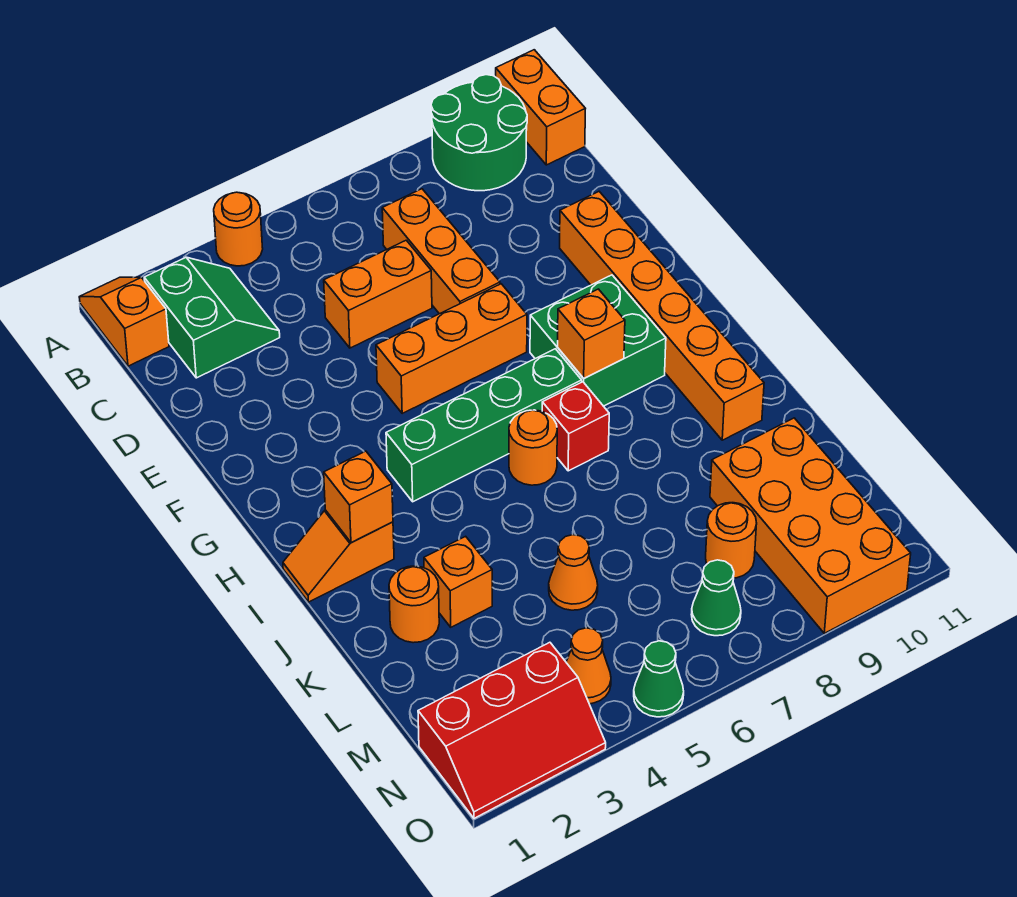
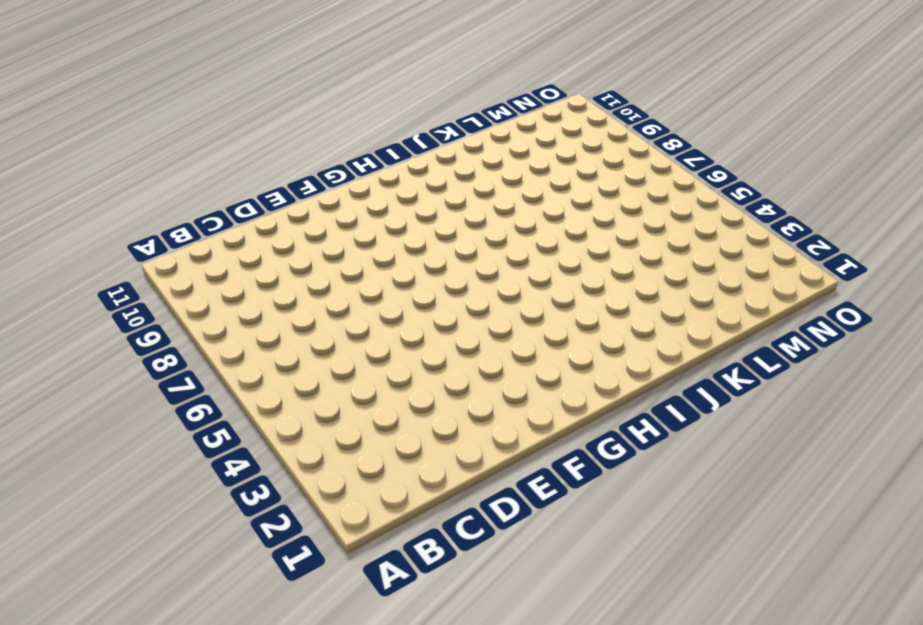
none -> orange 1x2 slope [79,277,169,366]
none -> orange 1x1 round brick [214,192,263,266]
none -> green 2x2 round brick [431,75,527,191]

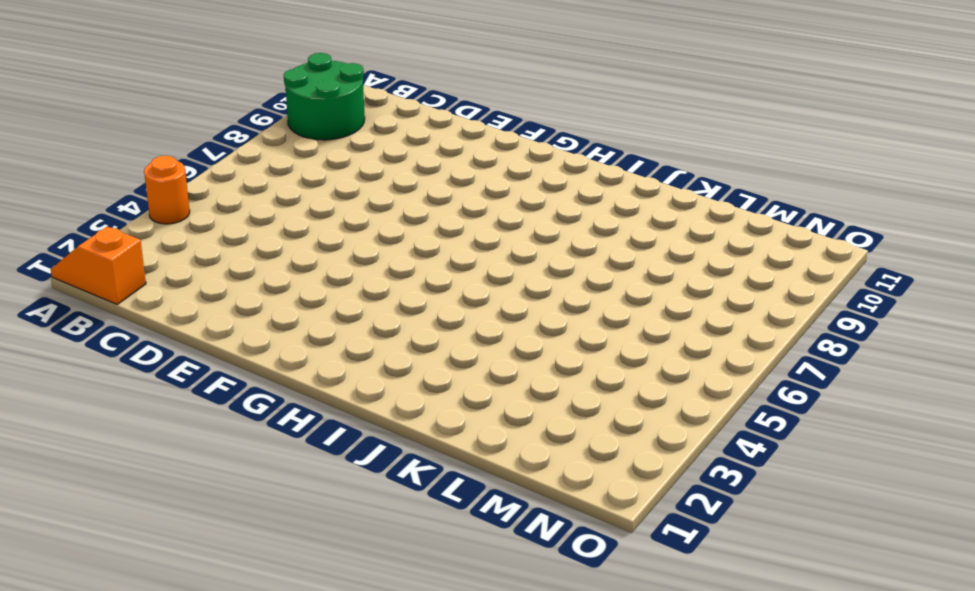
none -> orange 1x2 brick [496,50,585,165]
none -> green 2x2 slope [144,257,280,378]
none -> orange 1x3 brick [382,189,500,314]

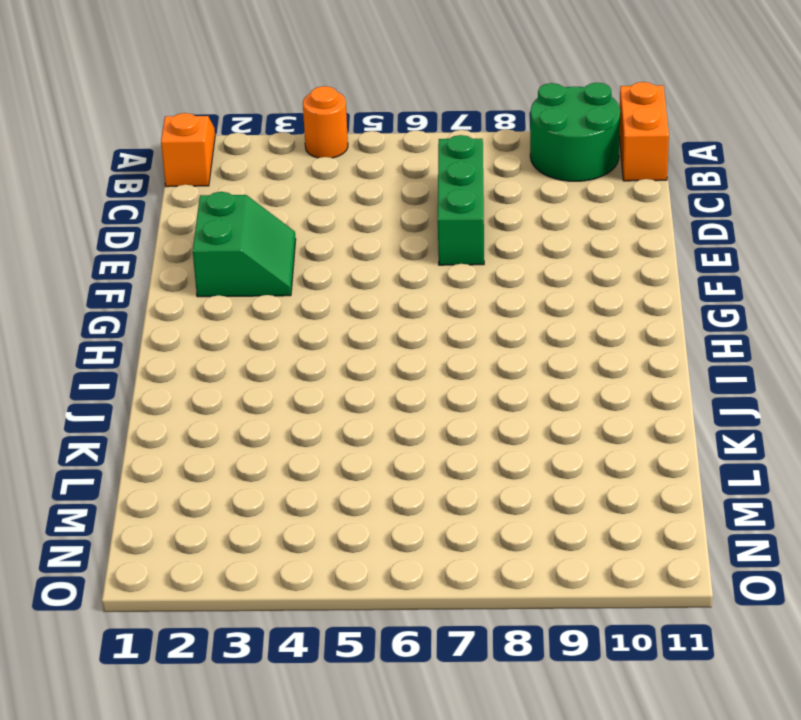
green 1x3 brick [438,135,484,265] -> orange 1x3 brick [382,189,500,314]
green 2x2 slope [193,192,296,297] -> green 2x2 slope moved to [144,257,280,378]
none -> orange 1x2 brick [324,240,432,348]
none -> orange 1x6 brick [560,192,764,440]
none -> orange 1x3 brick [376,284,527,413]

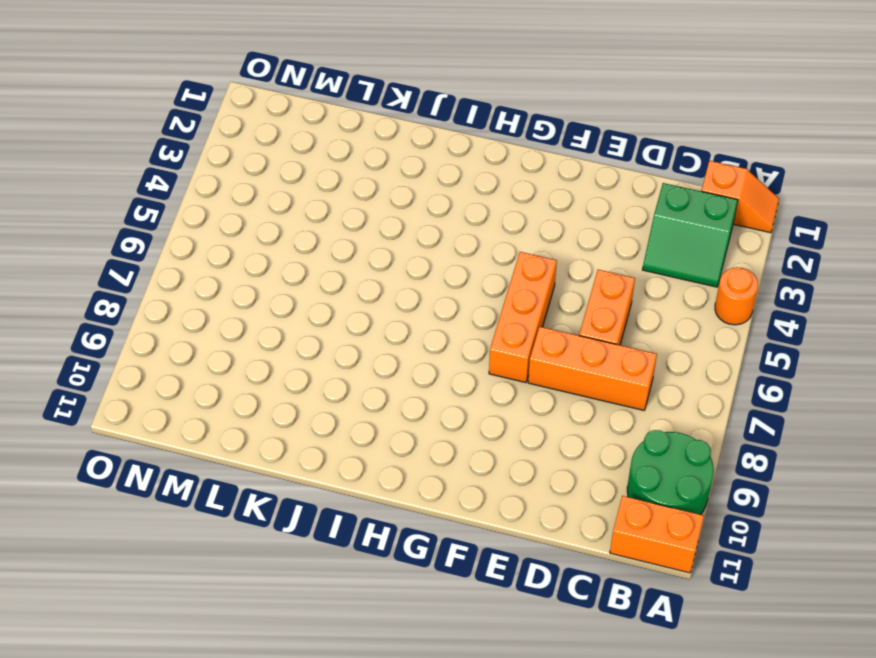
none -> orange 1x6 brick [560,192,764,440]
none -> green 2x2 brick [530,275,666,406]
none -> green 1x4 brick [386,349,582,502]

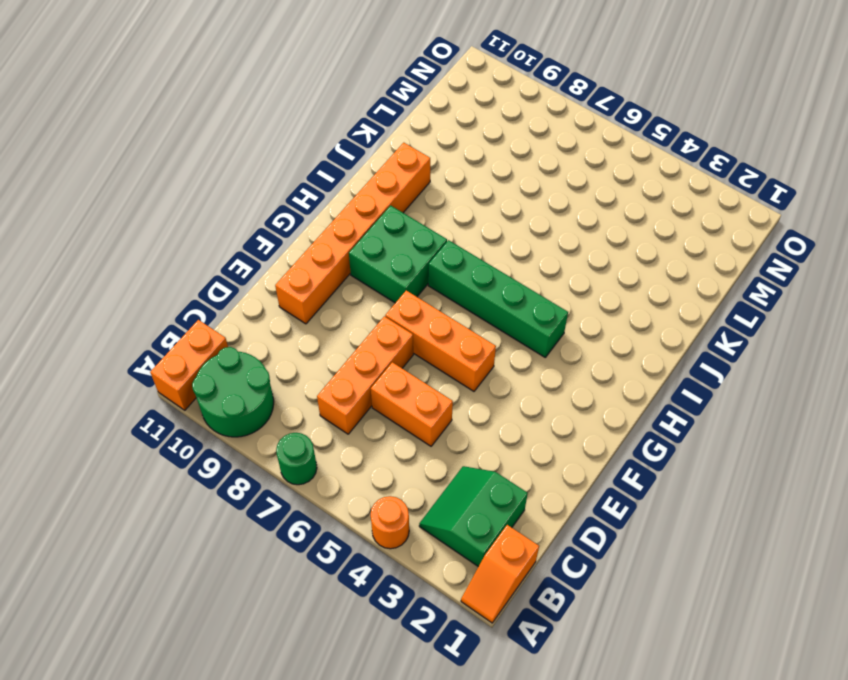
green 1x1 round brick [276,433,317,485] -> none
none -> orange 1x2 slope [283,510,394,602]
none -> orange 1x1 round brick [509,410,557,485]
none -> red 1x1 brick [542,382,609,471]

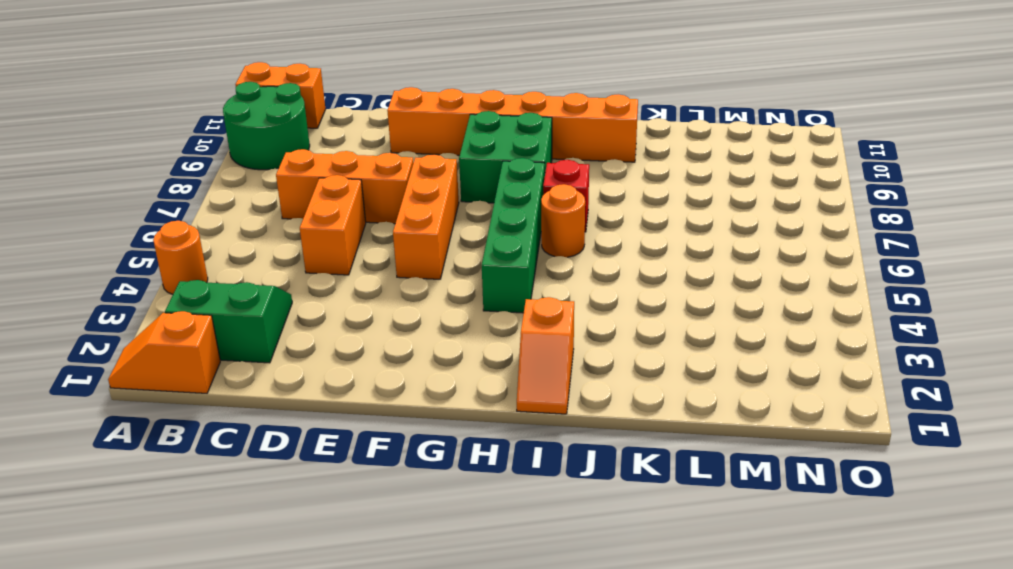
none -> orange 1x1 round brick [389,566,439,643]
none -> orange 1x1 brick [424,536,492,627]
none -> orange 1x1 cone [549,535,598,610]

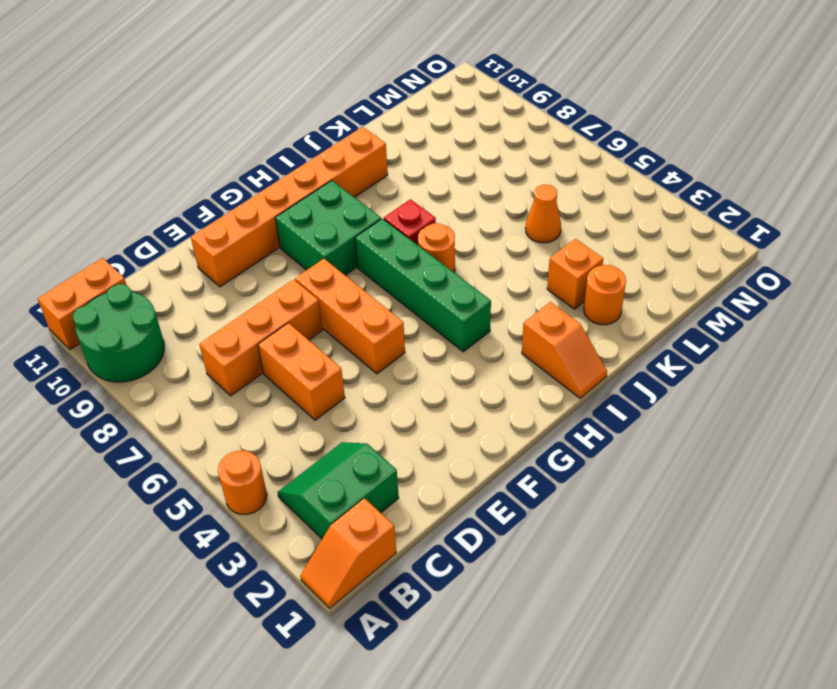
none -> orange 2x4 brick [710,418,911,633]
none -> orange 1x1 round brick [706,503,757,578]
none -> red 2x3 slope [418,642,606,818]

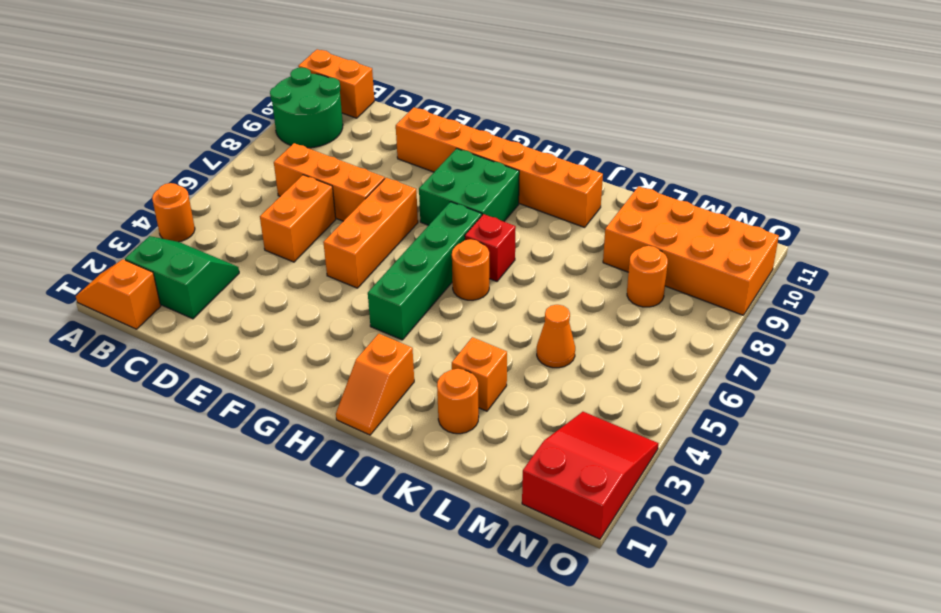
red 2x3 slope [522,412,658,539] -> red 2x3 slope turned to [418,642,606,818]
none -> orange 1x1 cone [566,628,611,704]
none -> green 1x1 cone [691,560,741,636]
none -> green 1x1 cone [634,641,684,717]

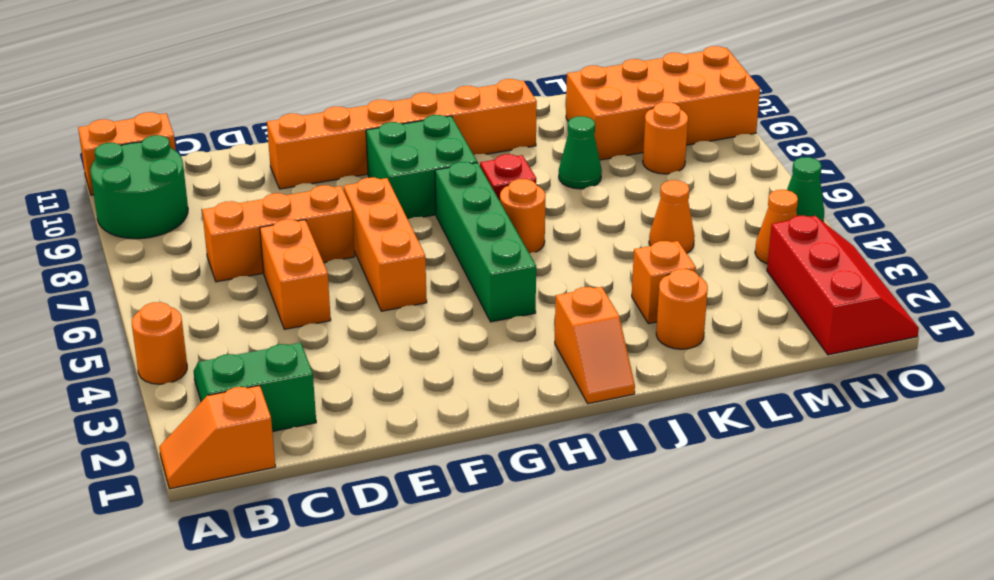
green 1x1 cone [559,116,602,189] -> green 1x1 cone moved to [691,560,741,636]
none -> orange 1x1 brick [558,289,625,378]
none -> orange 1x1 brick [324,451,393,543]

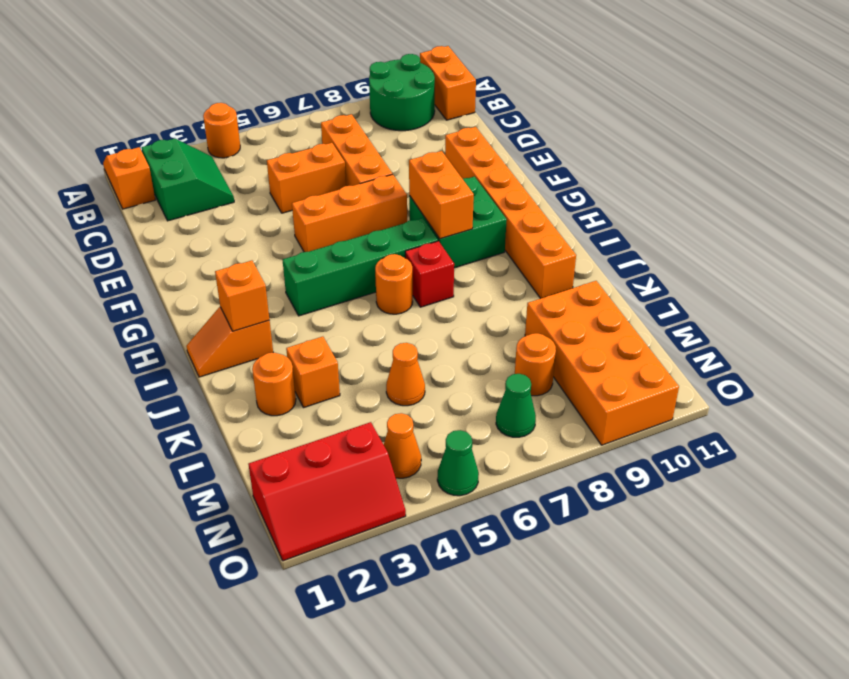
orange 1x2 brick [409,151,474,239] -> orange 1x1 brick [558,289,625,378]

